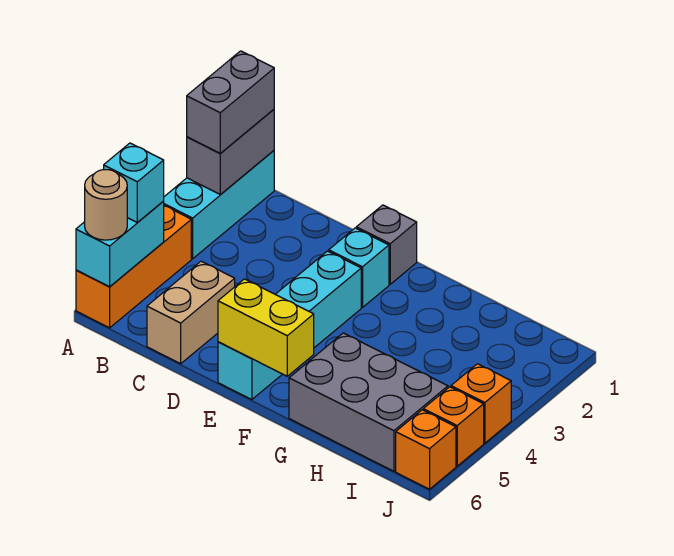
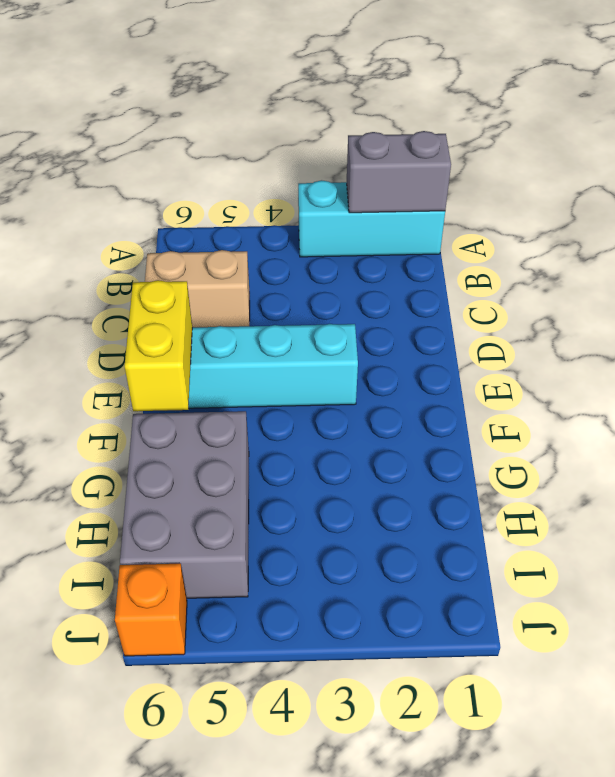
none -> orange 1x3 brick [76,206,191,328]
none -> grey 1x1 brick [356,205,417,284]
none -> cyan 1x1 brick [329,228,389,307]

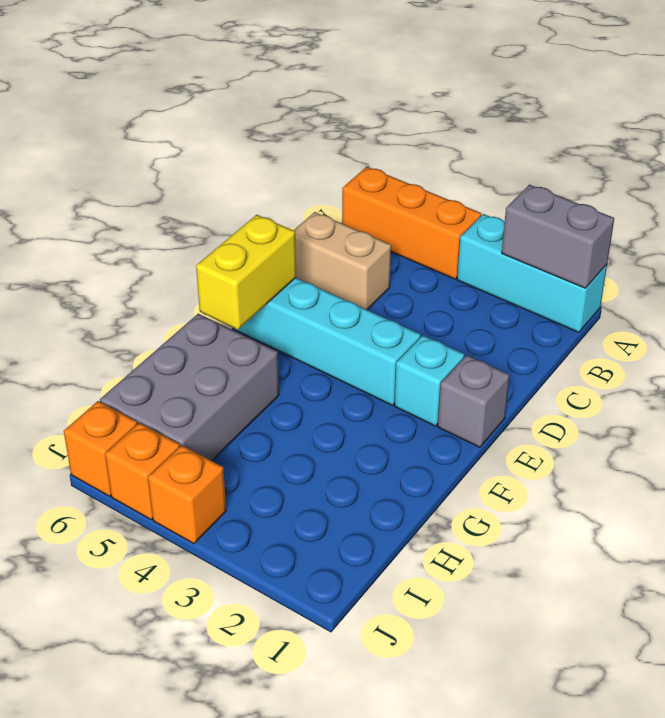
none -> cyan 1x2 brick [76,201,164,287]
none -> grey 1x2 brick [187,51,274,153]
none -> cyan 1x1 brick [104,143,164,223]

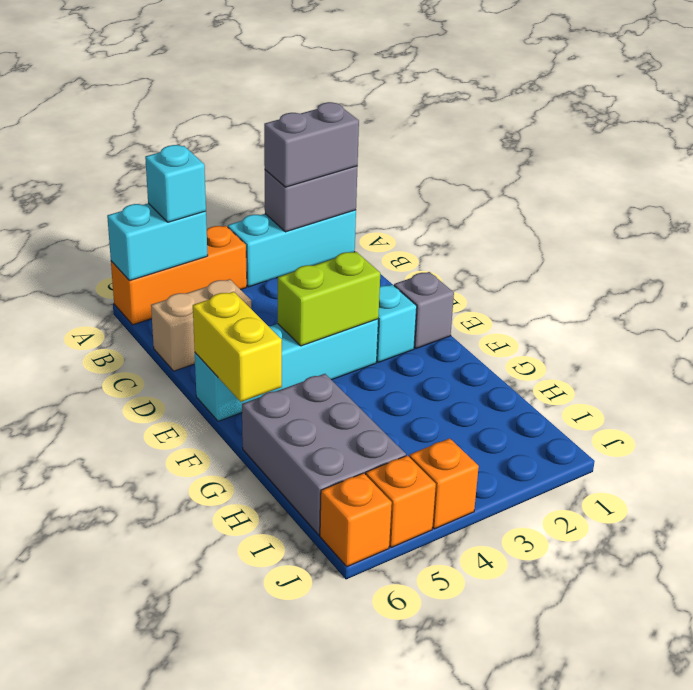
lime 1x2 brick [278,252,380,346] -> none
none -> tan 1x1 round brick [85,170,127,240]

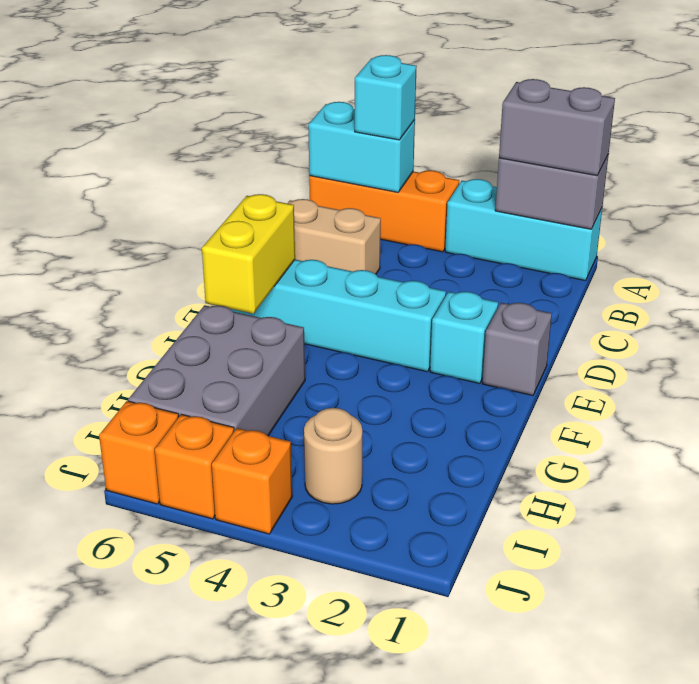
tan 1x1 round brick [304,408,362,504] -> tan 1x1 round brick moved to [85,170,127,240]

